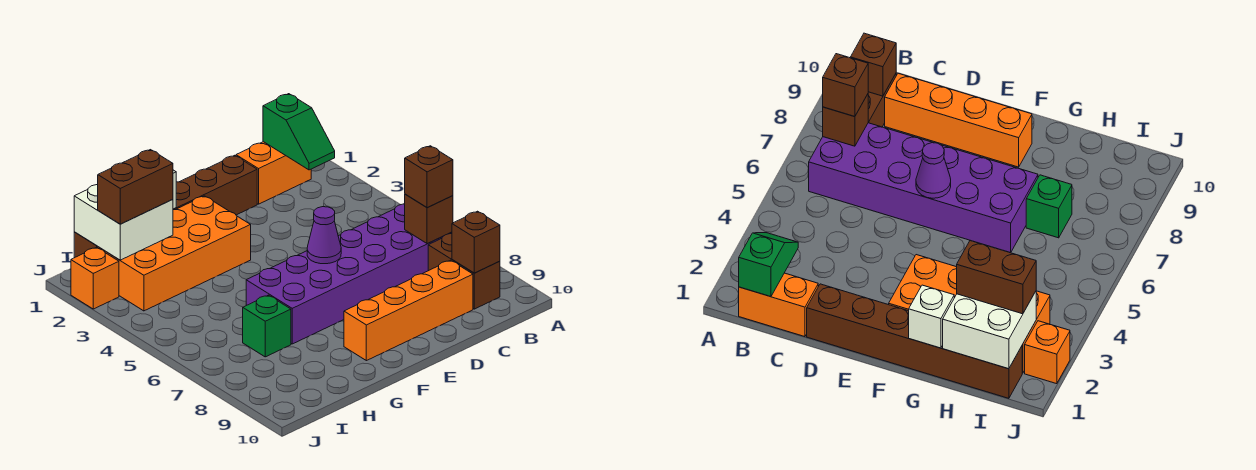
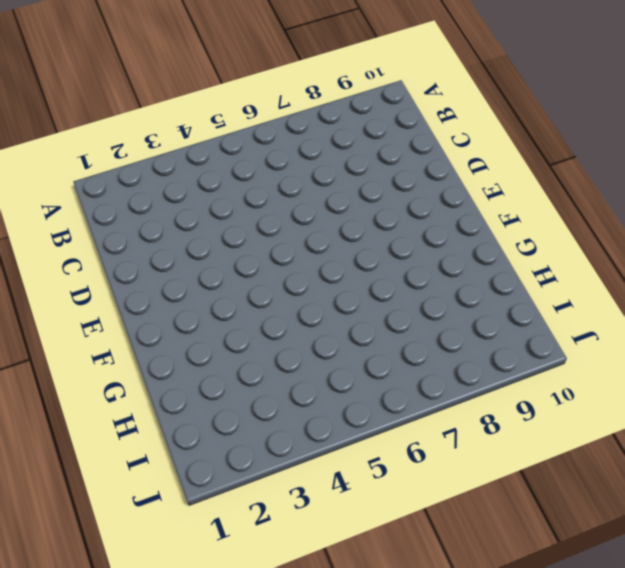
none -> orange 1x2 brick [236,142,311,204]
none -> purple 2x6 brick [246,204,452,344]
none -> brown 1x2 brick [428,234,500,309]

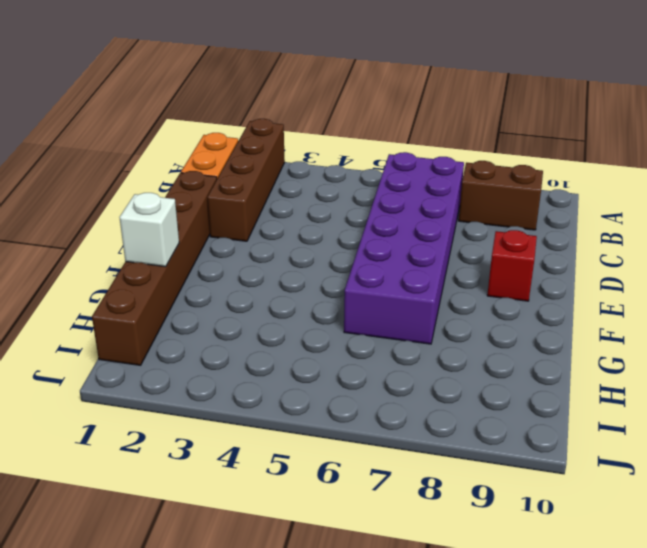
brown 1x4 brick [207,119,285,241] -> none
red 1x1 brick [487,230,537,301] -> orange 1x4 brick [344,260,473,361]
none -> orange 2x4 brick [98,196,251,311]
none -> green 1x1 brick [243,295,291,357]
none -> orange 1x1 brick [71,247,119,309]

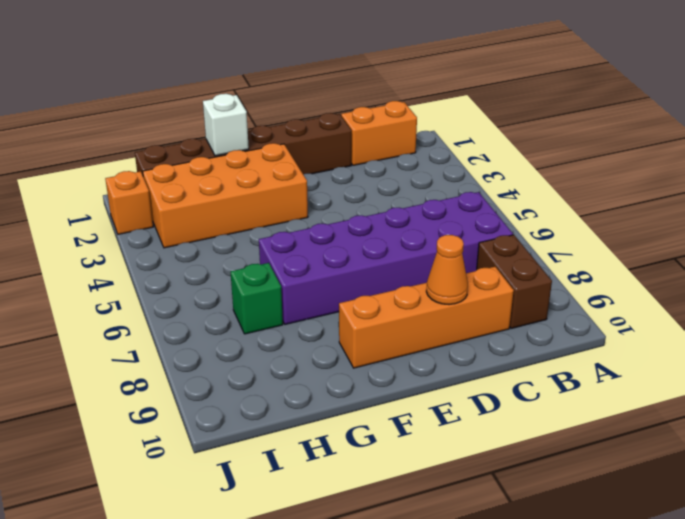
orange 1x1 cone [426,235,468,305] -> none
none -> green 1x2 slope [263,94,335,170]
none -> brown 1x1 brick [405,194,453,244]
none -> brown 1x1 brick [452,211,500,273]

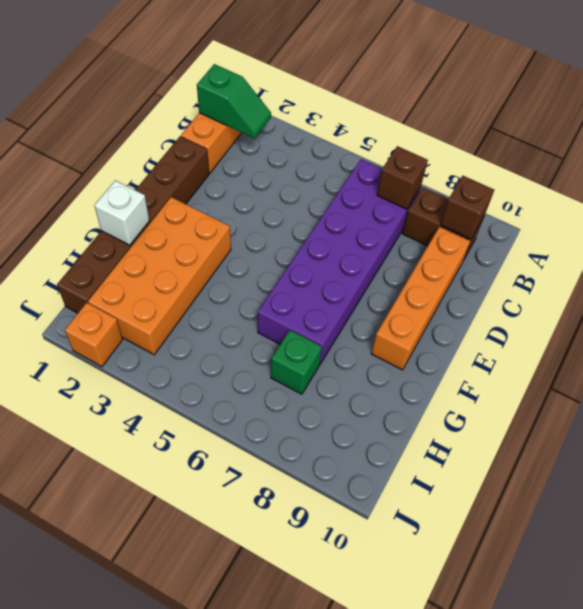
none -> purple 1x1 cone [307,207,341,264]
none -> white 2x2 brick [74,185,173,260]
none -> brown 1x1 brick [405,146,453,208]

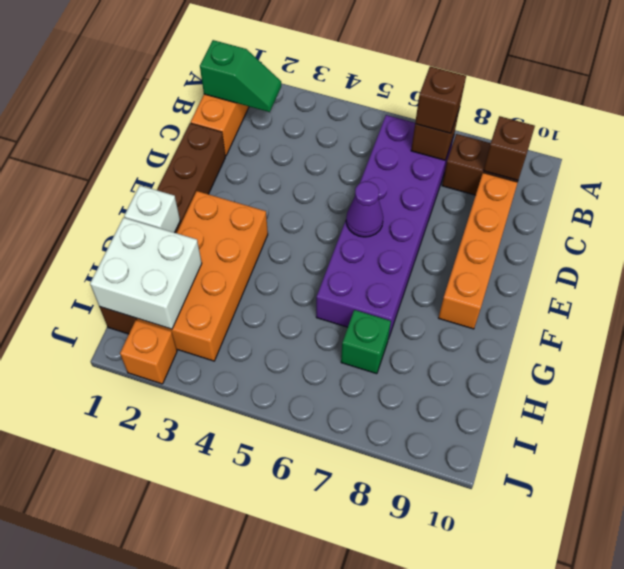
none -> brown 1x2 brick [98,150,173,224]

